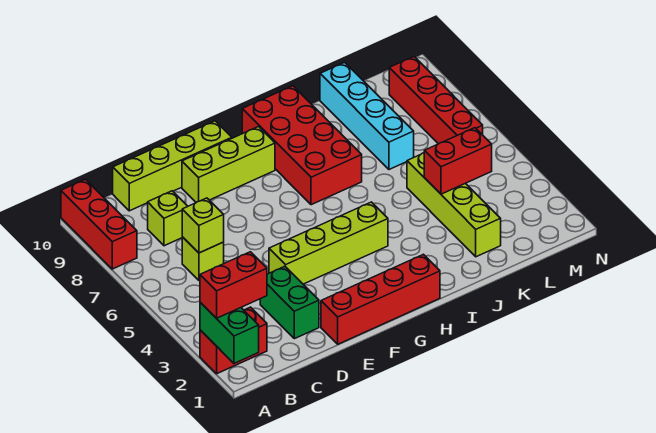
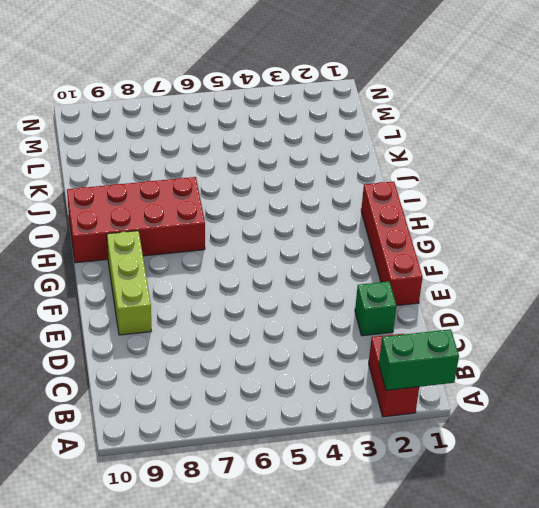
green 1x1 brick [355,281,396,336] -> green 1x2 brick [260,266,319,339]
none -> red 1x3 brick [61,179,137,269]
none -> lime 1x1 brick [182,237,224,280]
none -> lime 1x1 brick [148,191,188,246]

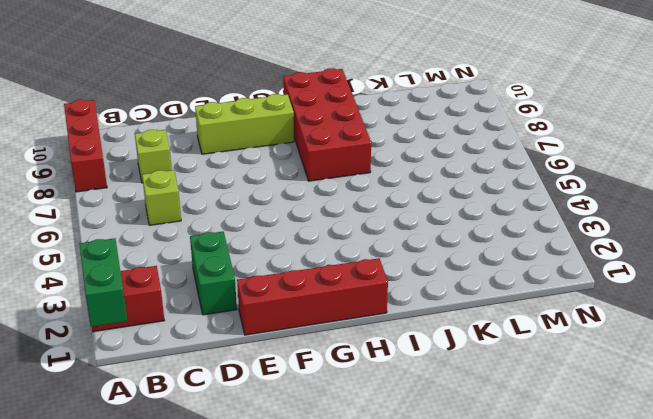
none -> lime 1x4 brick [113,121,232,211]
none -> lime 1x4 brick [269,202,388,284]
none -> lime 1x4 brick [407,153,501,257]

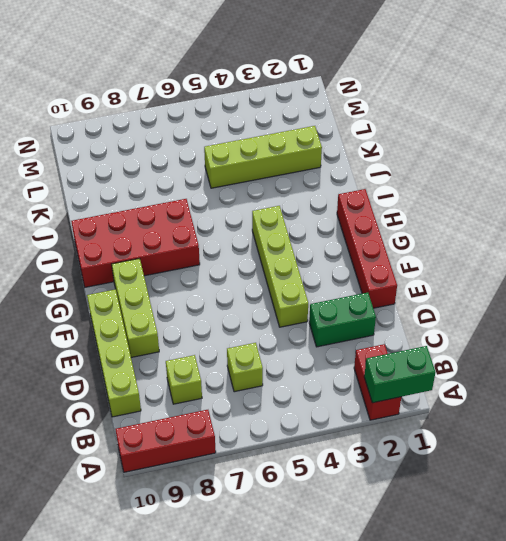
none -> cyan 1x4 brick [320,62,414,169]
none -> red 1x4 brick [389,57,483,144]
none -> lime 1x1 brick [182,198,224,253]

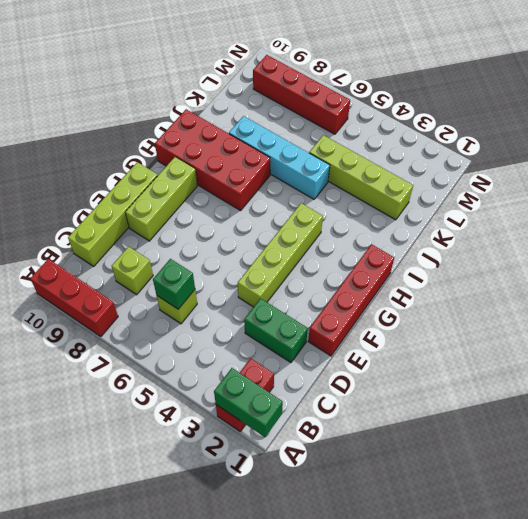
green 1x1 brick [153,259,195,309] -> lime 1x1 brick [182,198,224,253]
cyan 1x4 brick [229,116,330,199] -> cyan 1x4 brick moved to [320,62,414,169]
none -> red 1x2 brick [424,128,492,194]
none -> red 1x2 brick [200,252,267,318]

